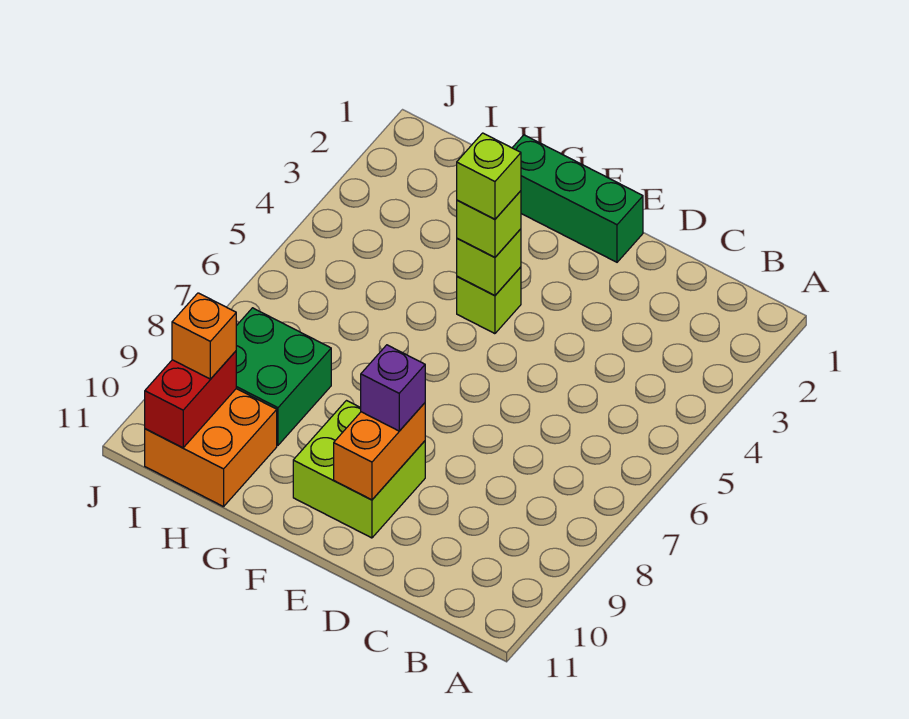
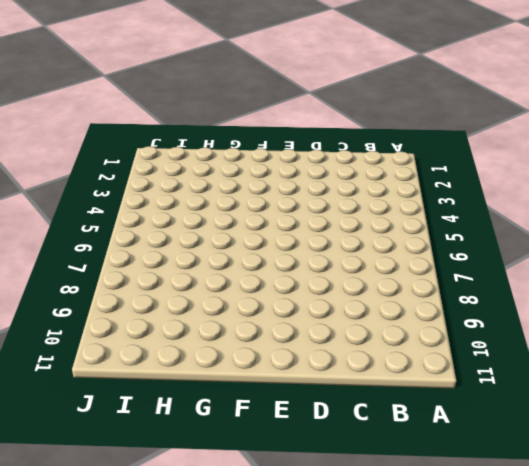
none -> green 1x3 brick [513,135,643,262]
none -> lime 2x2 brick [293,401,425,538]
none -> lime 1x1 brick [457,267,521,334]

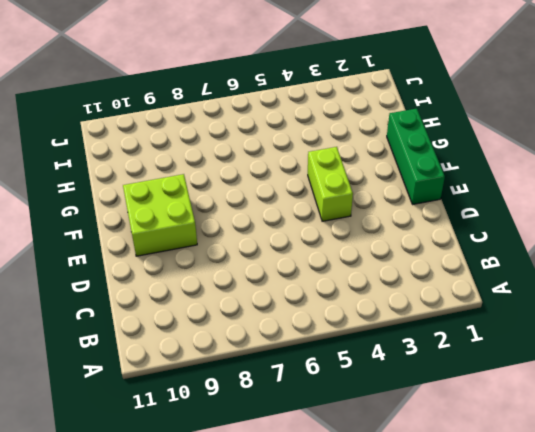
lime 1x2 brick [308,147,353,221] -> lime 1x1 brick [457,267,521,334]
none -> green 2x2 brick [236,308,331,445]
none -> orange 2x2 brick [145,389,277,507]
none -> orange 1x2 brick [334,403,425,500]

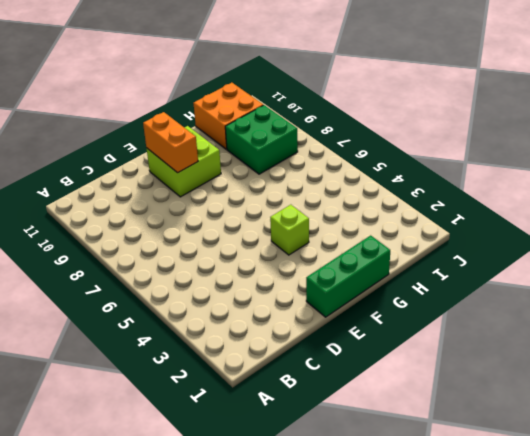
none -> lime 1x1 brick [457,229,521,296]
none -> red 1x2 brick [145,351,236,448]
none -> purple 1x1 brick [361,345,425,431]

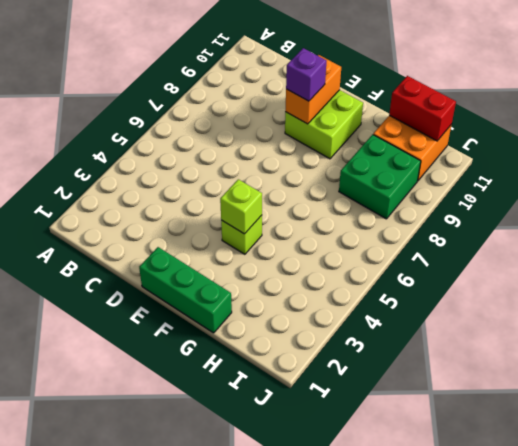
red 1x2 brick [389,76,456,141] -> red 1x2 brick turned to [145,351,236,448]
none -> lime 1x1 brick [457,191,521,257]
none -> orange 1x1 brick [172,293,236,379]
none -> lime 1x1 brick [457,133,521,219]

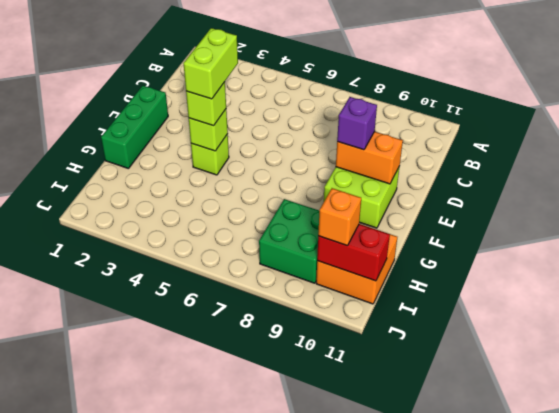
lime 1x2 brick [183,28,238,99] -> lime 1x1 brick [457,133,521,219]

